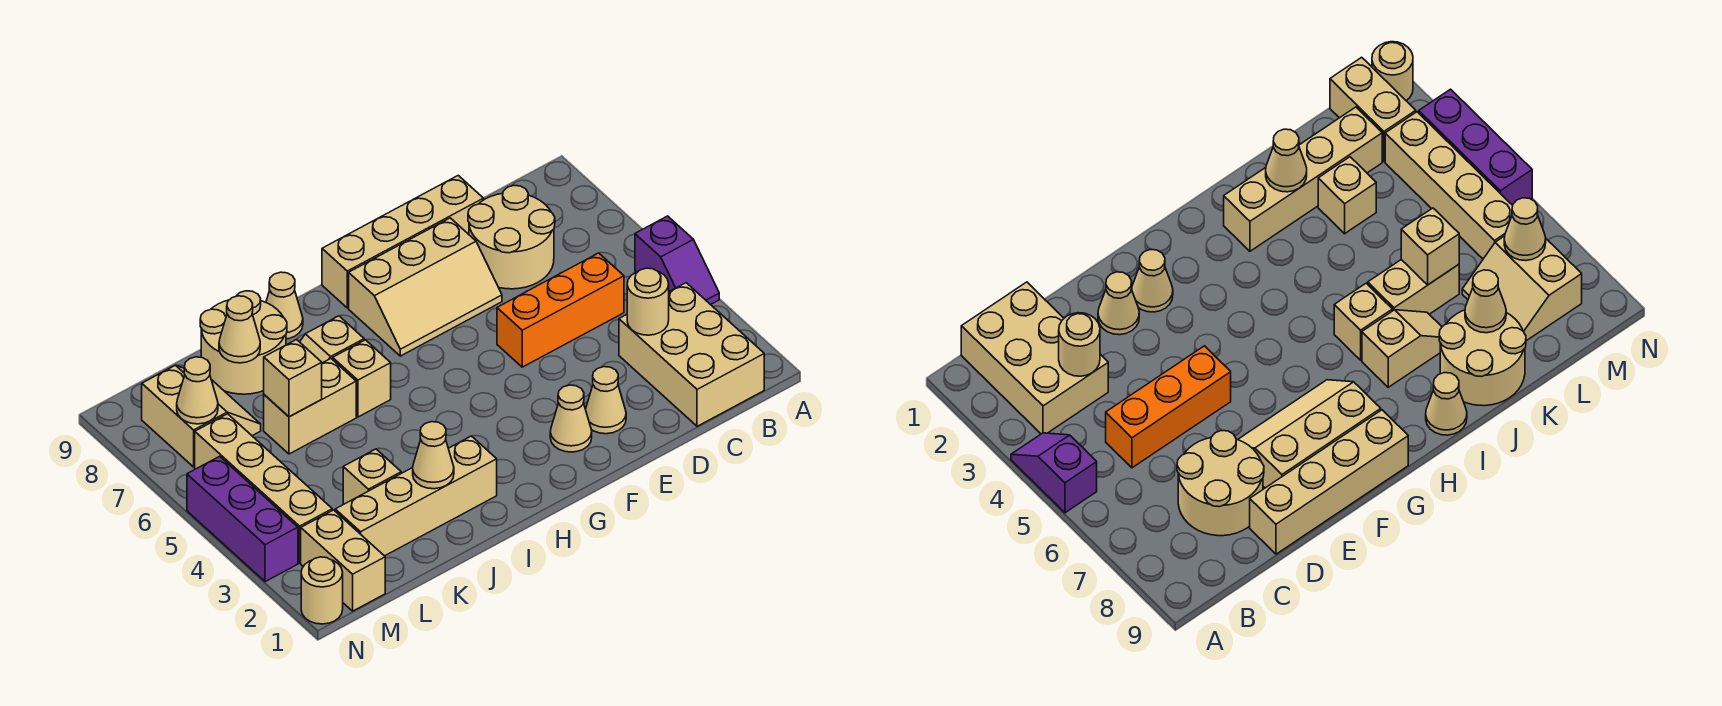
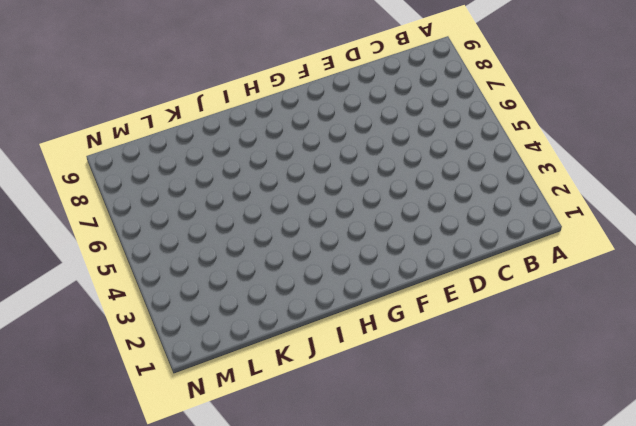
none -> purple 1x2 slope [635,216,719,305]
none -> tan 2x3 brick [619,283,764,426]
none -> orange 1x3 brick [497,253,624,367]

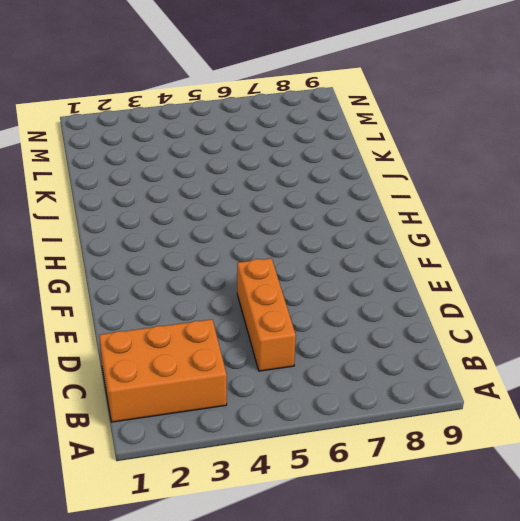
orange 2x3 brick [99,319,227,422] -> tan 2x3 brick [619,283,764,426]
none -> purple 1x2 slope [635,216,719,305]
none -> tan 2x2 round brick [468,186,555,289]
none -> tan 1x4 brick [322,176,483,308]

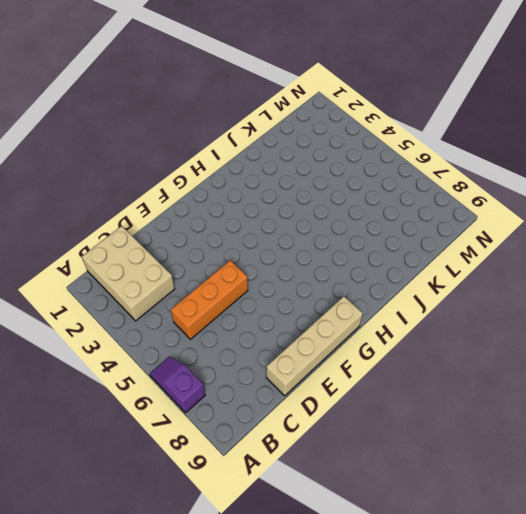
purple 1x2 slope [150,357,205,413] -> purple 1x2 slope moved to [635,216,719,305]
none -> tan 2x2 round brick [468,186,555,289]
none -> tan 1x1 cone [586,367,626,434]
none -> tan 2x3 slope [349,218,502,356]

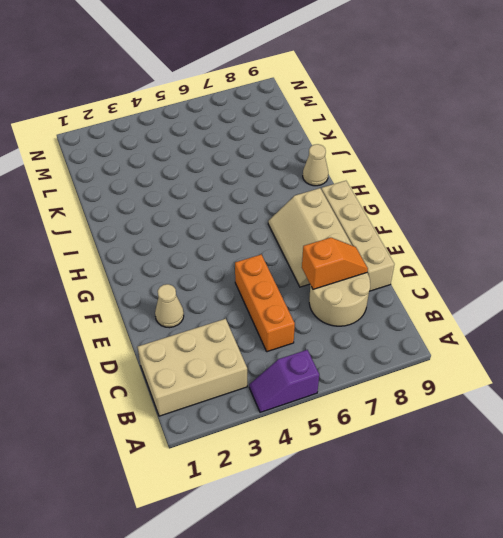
orange 1x2 slope [302,238,368,289] -> none
none -> tan 1x1 cone [550,385,592,452]
none -> tan 1x4 brick [335,436,497,556]
none -> tan 1x1 brick [333,340,391,417]

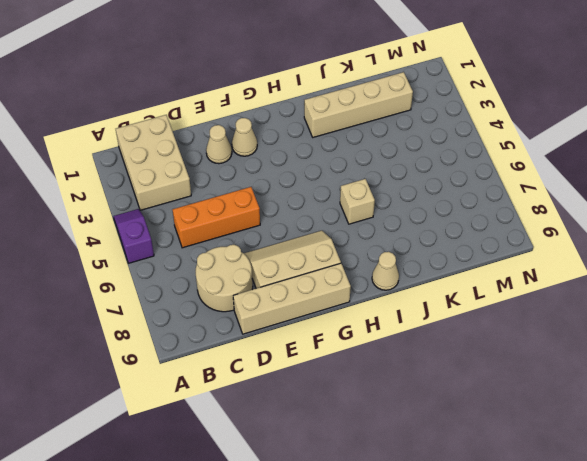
none -> tan 1x2 slope [300,316,364,363]
none -> tan 1x2 brick [264,359,356,454]
none -> tan 2x2 round brick [200,291,287,394]

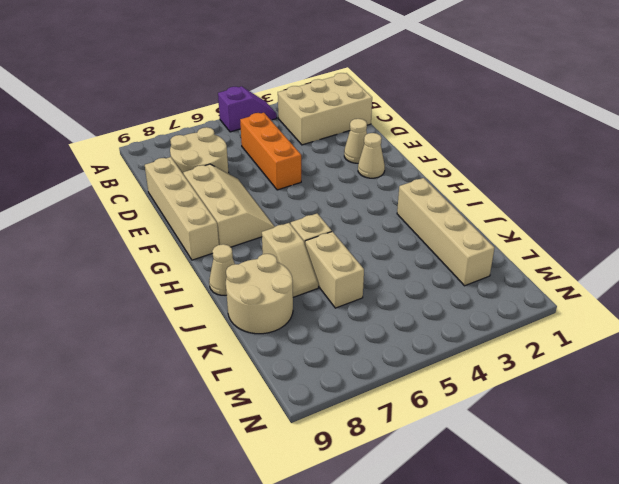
none -> tan 1x1 brick [343,449,401,504]
none -> tan 2x2 slope [142,365,261,467]
none -> tan 1x2 brick [301,510,385,611]

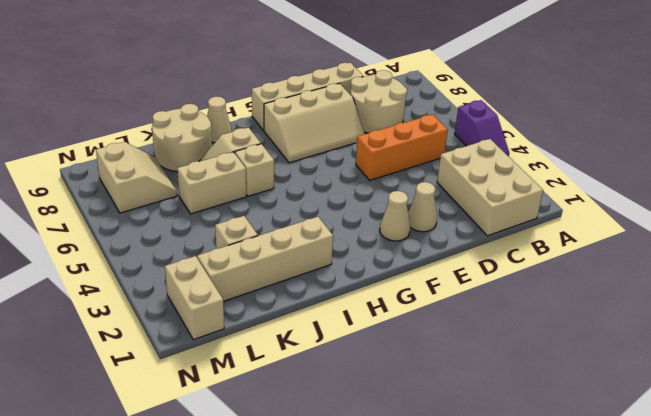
none -> tan 1x4 brick [195,414,332,563]
none -> tan 1x1 round brick [301,557,343,624]
none -> purple 1x3 brick [187,456,298,582]

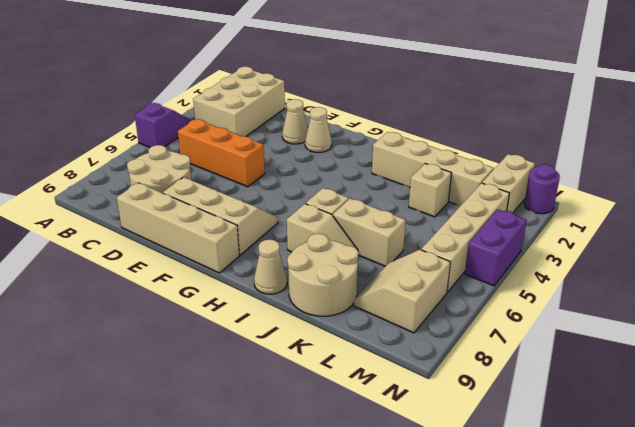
purple 1x1 round brick [524,164,560,214] -> tan 1x1 round brick [301,557,343,624]
purple 1x2 brick [465,209,527,286] -> purple 1x3 brick [187,456,298,582]
none -> tan 1x1 round brick [627,268,669,335]
none -> tan 1x1 cone [413,422,454,489]
none -> tan 1x1 brick [264,339,322,417]

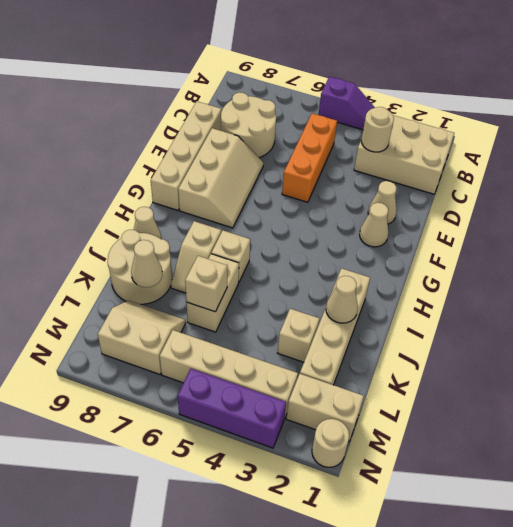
none -> tan 1x1 cone [177,357,218,424]

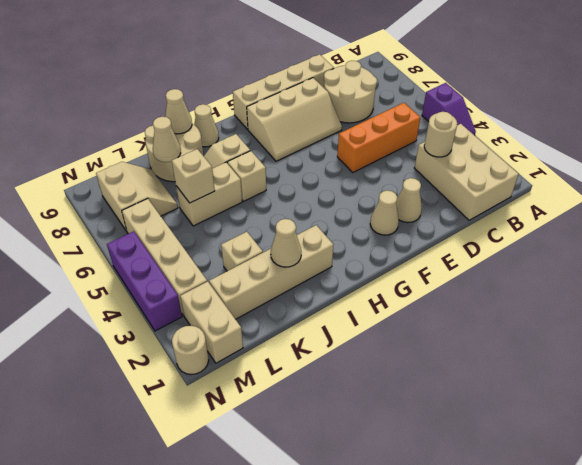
tan 1x1 cone [165,89,192,134] -> tan 1x1 cone moved to [177,357,218,424]

